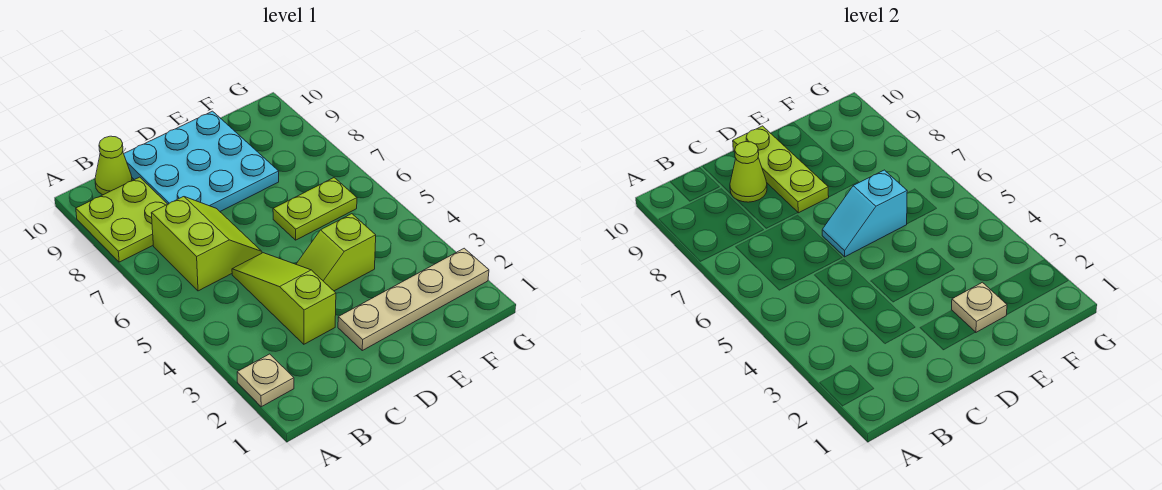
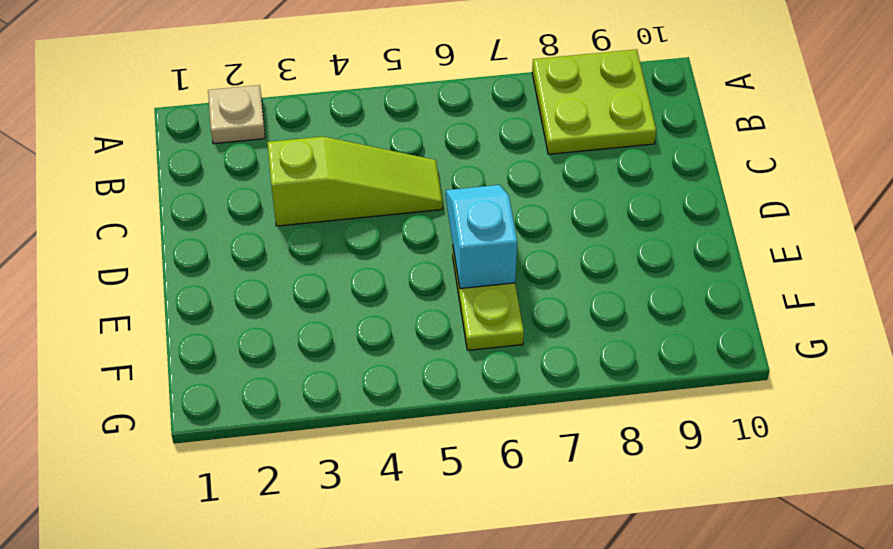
none -> lime 2x2 slope [151,197,262,291]
none -> lime 1x1 cone [95,136,132,195]
none -> cyan 3x3 plate [124,111,279,211]

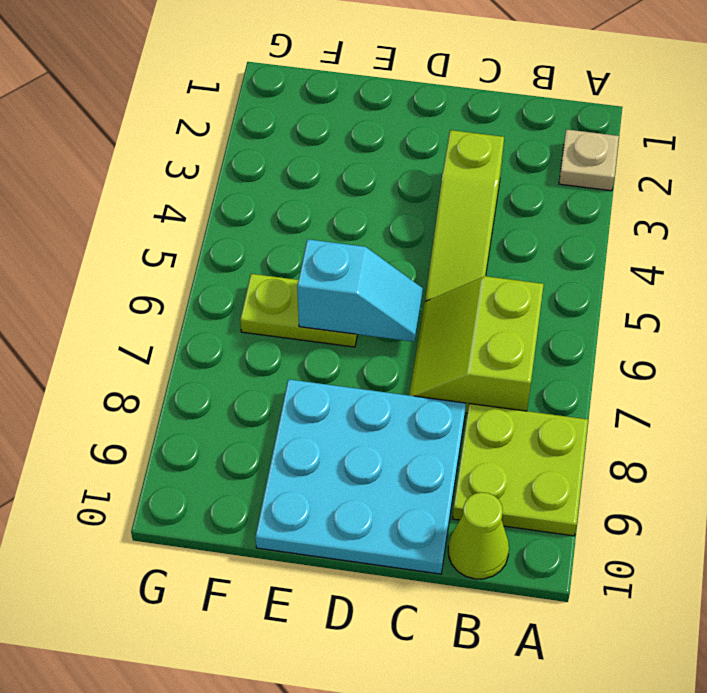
none -> tan 1x4 plate [338,248,489,351]
none -> lime 1x2 slope [296,214,376,291]
none -> lime 1x1 cone [730,142,767,202]

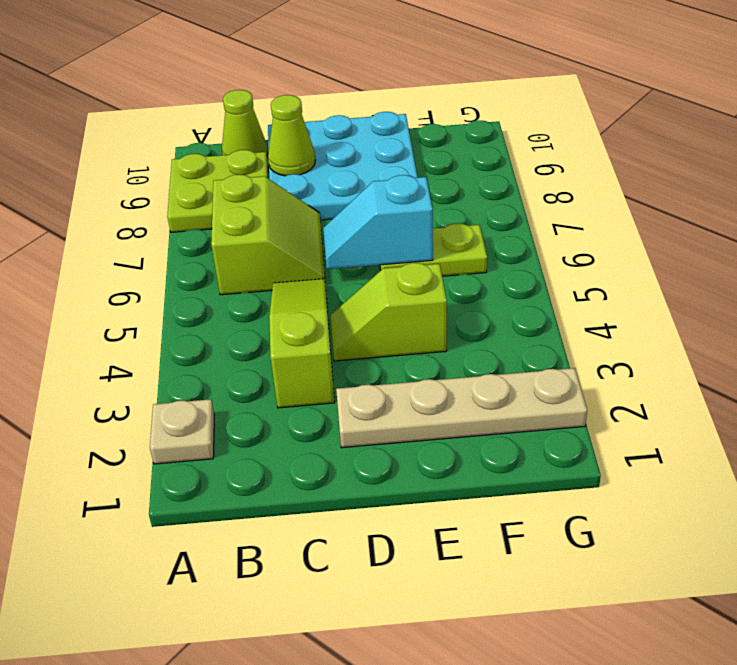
none -> lime 1x3 plate [733,126,829,213]
none -> tan 1x1 plate [952,282,1007,332]

